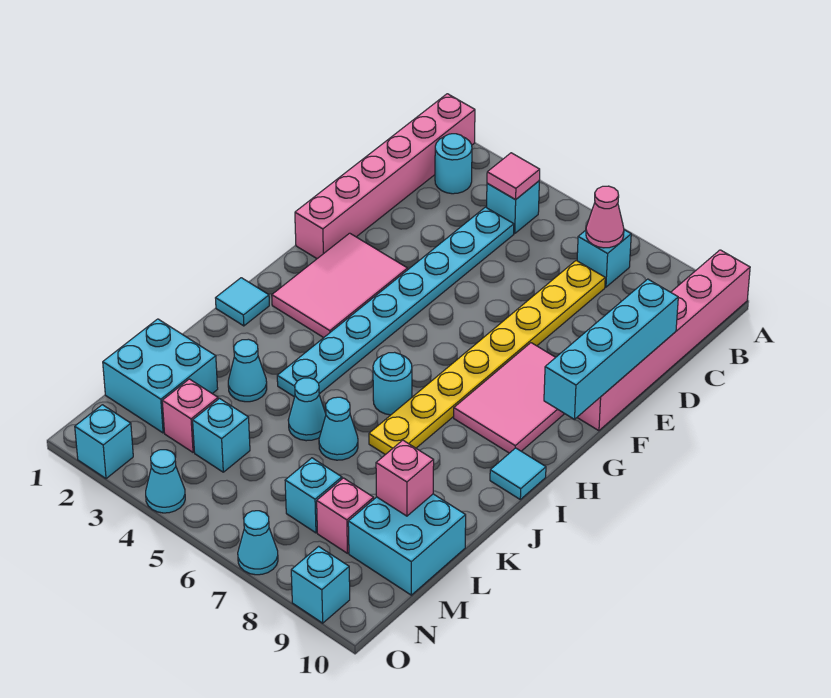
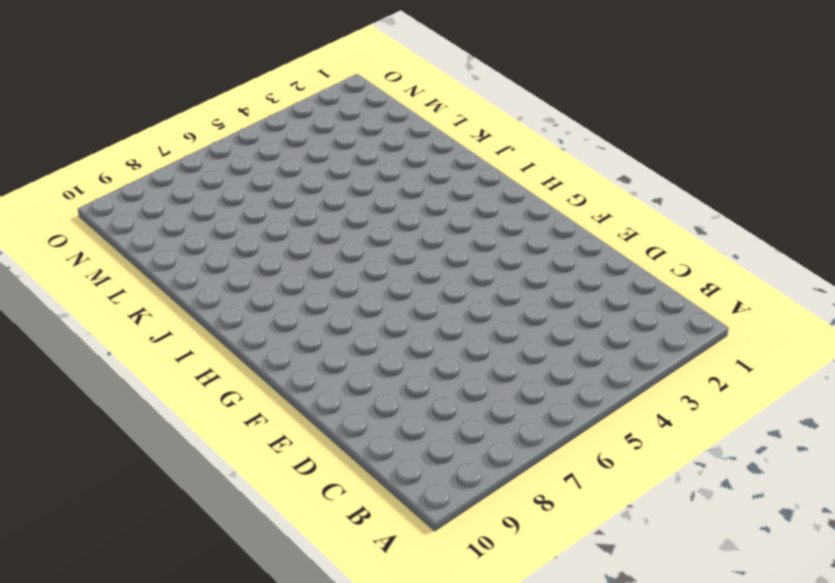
none -> pink 1x6 brick [295,94,475,259]
none -> pink 1x6 brick [577,250,750,431]
none -> cyan 1x1 round brick [435,134,472,194]

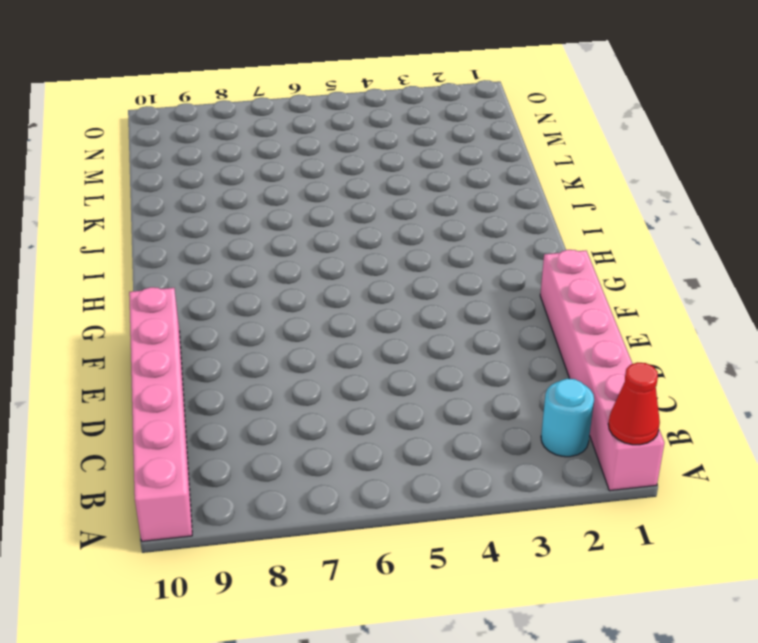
red 1x1 cone [608,363,660,445] -> none
none -> cyan 1x1 brick [487,181,539,233]
none -> cyan 1x1 brick [577,230,631,287]
none -> cyan 1x8 plate [277,207,514,397]

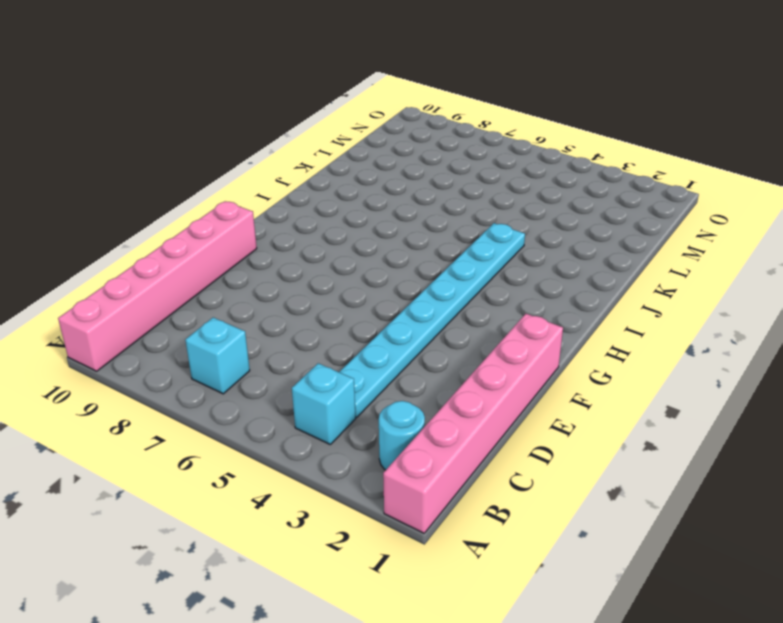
none -> yellow 1x8 plate [369,261,605,455]
none -> pink 2x3 tile [272,233,408,338]
none -> pink 2x3 tile [454,343,565,453]

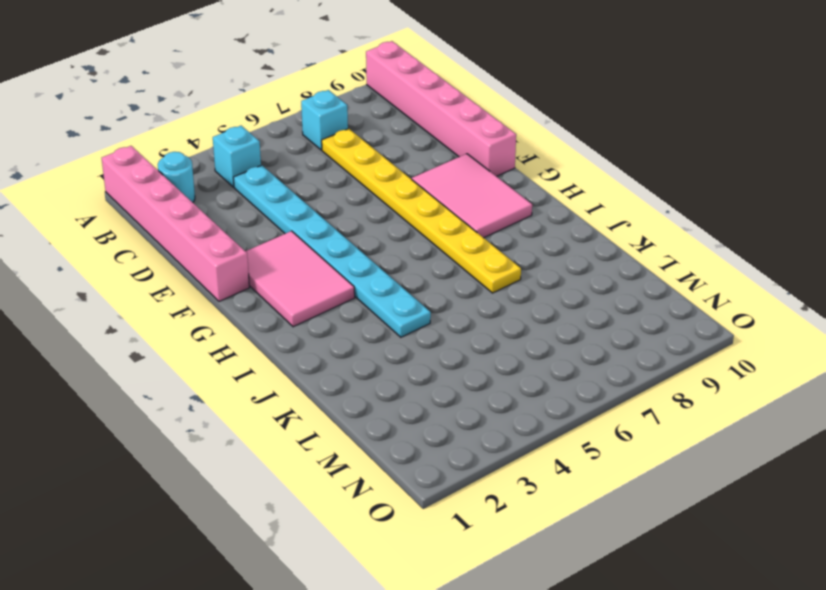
none -> cyan 1x1 tile [216,278,269,326]
none -> cyan 1x1 round brick [373,352,412,415]
none -> cyan 1x1 tile [490,448,546,499]

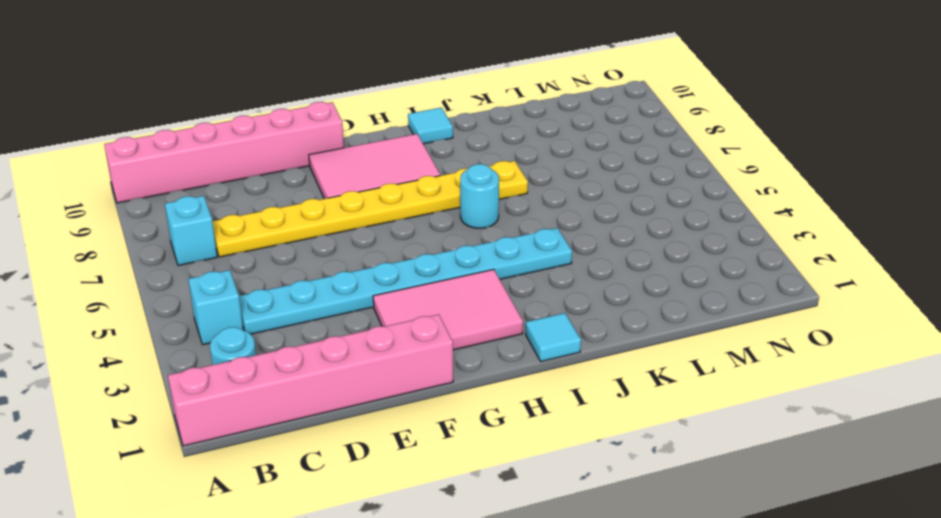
none -> cyan 1x1 cone [228,339,267,402]
none -> cyan 1x1 cone [288,378,326,441]
none -> cyan 1x1 cone [319,397,358,460]

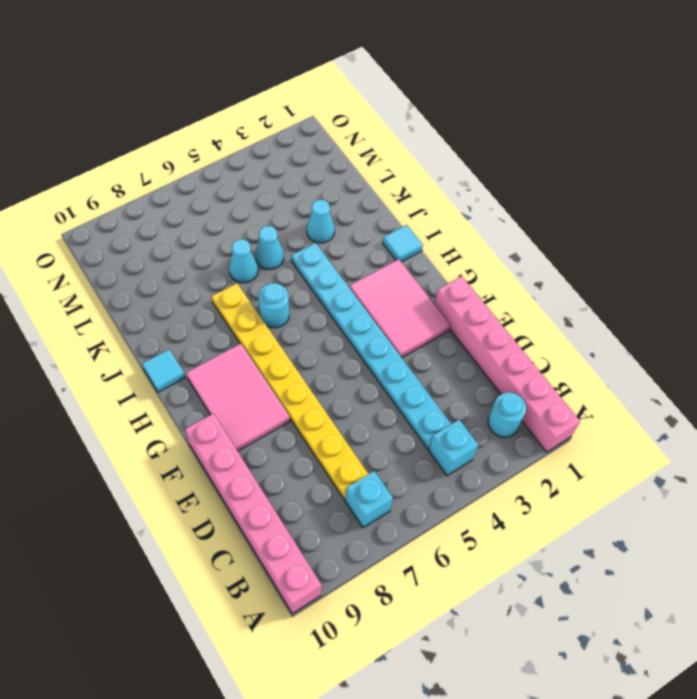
none -> cyan 2x2 brick [103,319,218,433]
none -> cyan 2x2 brick [348,494,466,595]
none -> pink 1x1 brick [162,379,218,452]

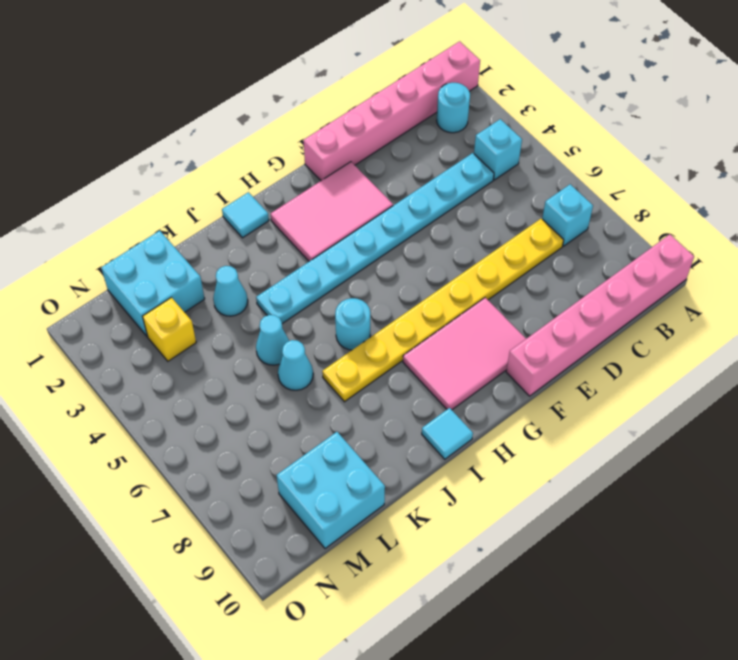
yellow 1x1 brick [143,297,196,361] -> pink 1x1 brick [162,379,218,452]
none -> cyan 1x1 brick [193,399,250,472]
none -> cyan 1x1 brick [285,458,342,533]
none -> pink 1x1 brick [317,478,374,553]

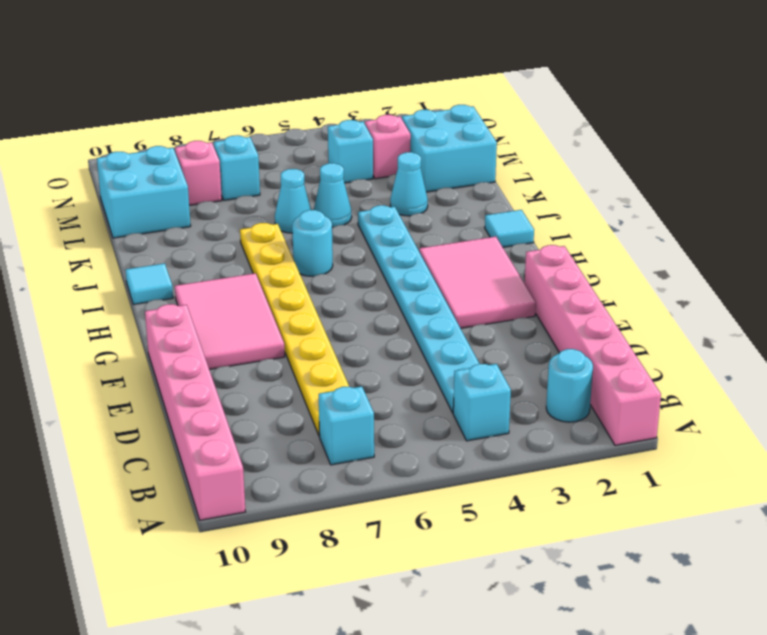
none -> cyan 1x1 brick [75,405,133,479]
none -> cyan 1x1 cone [146,450,185,513]
none -> cyan 1x1 cone [238,511,278,575]

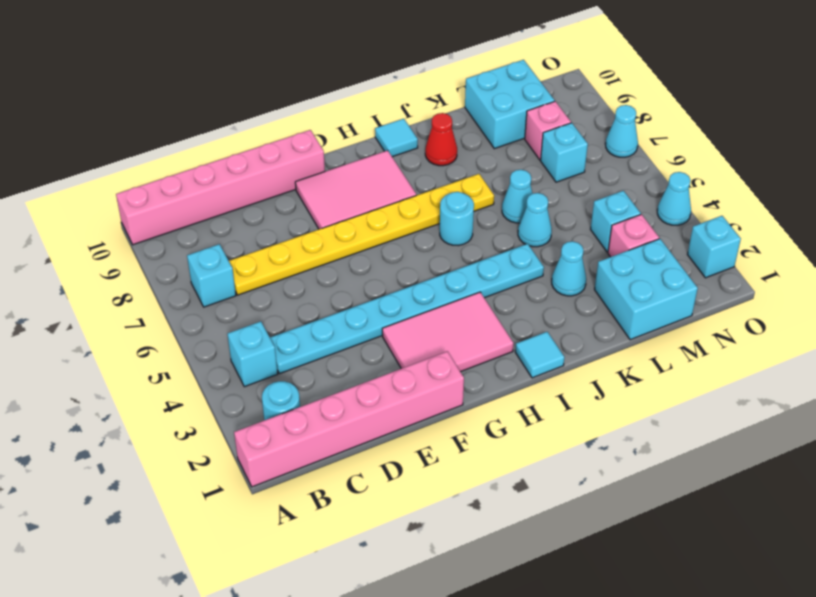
red 1x1 cone [425,113,457,166] -> none
none -> cyan 1x1 brick [291,546,350,623]
none -> pink 1x1 tile [487,153,540,200]
none -> pink 1x1 cone [586,186,624,248]

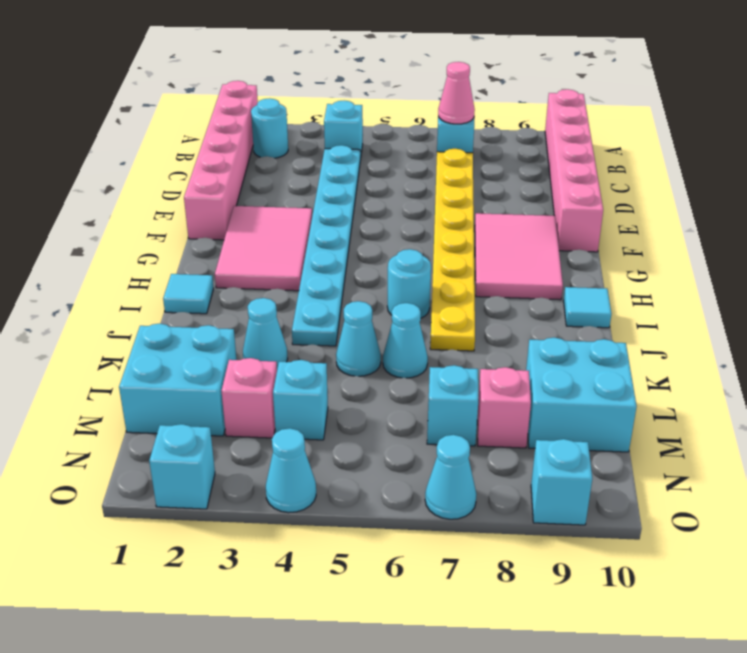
none -> pink 1x1 tile [487,153,540,200]
none -> cyan 1x4 brick [544,279,678,420]
none -> pink 1x1 brick [376,440,434,516]

